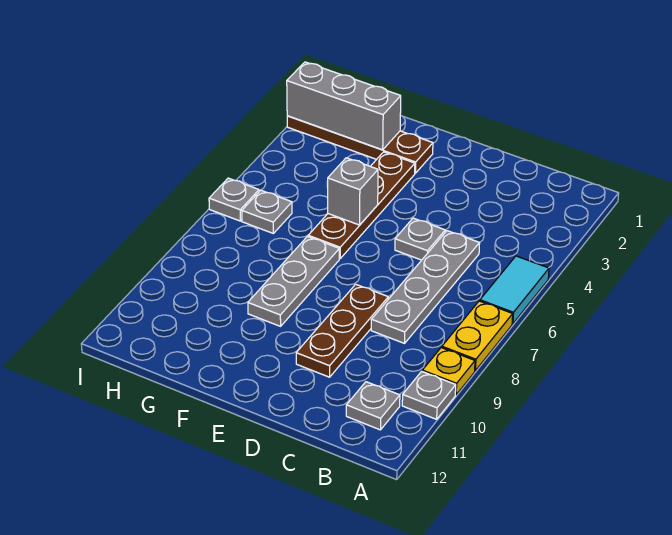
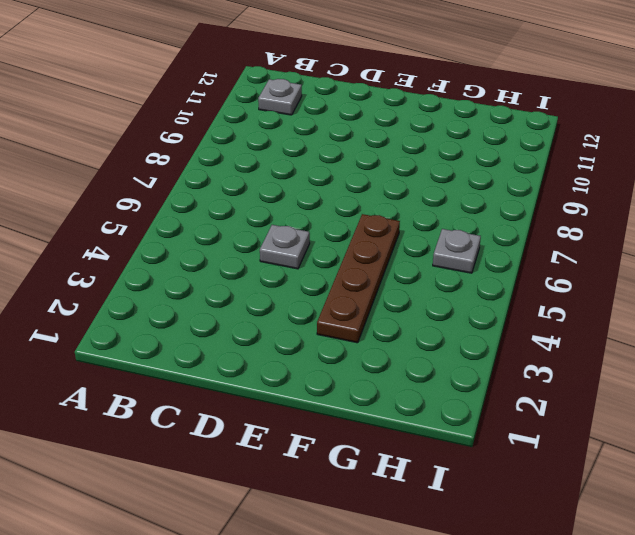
none -> cyan 1x2 tile [480,256,549,324]
none -> yellow 1x2 plate [442,301,513,371]
none -> yellow 1x1 plate [422,348,475,395]

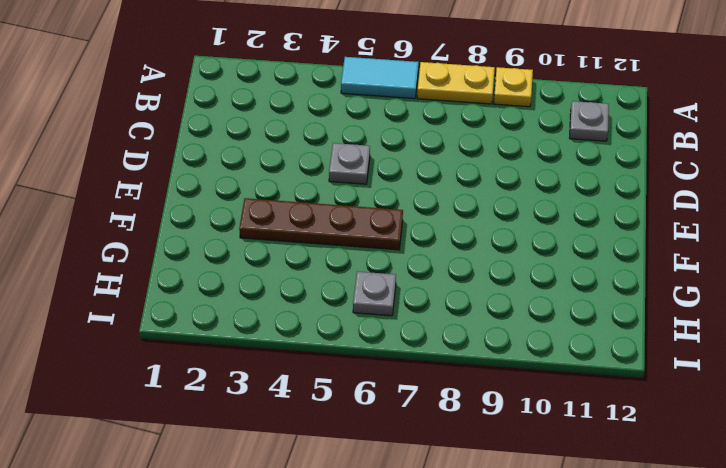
none -> grey 1x1 plate [402,371,456,419]
none -> grey 1x4 plate [371,231,480,343]
none -> brown 1x3 plate [296,284,388,377]

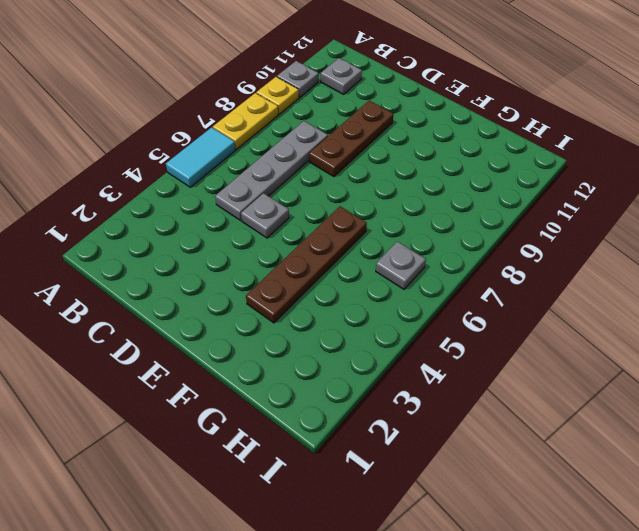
none -> brown 1x4 plate [287,116,433,173]
none -> grey 1x3 plate [248,237,339,326]
none -> grey 1x1 plate [209,178,259,221]

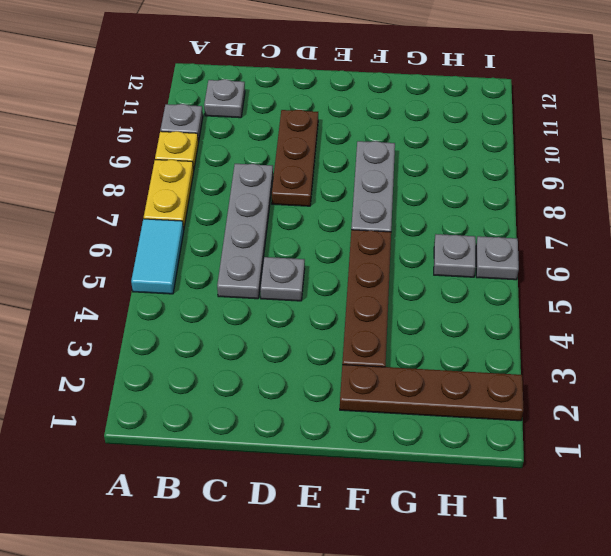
none -> grey 1x1 brick [327,158,378,225]
none -> grey 1x3 brick [287,62,401,150]

